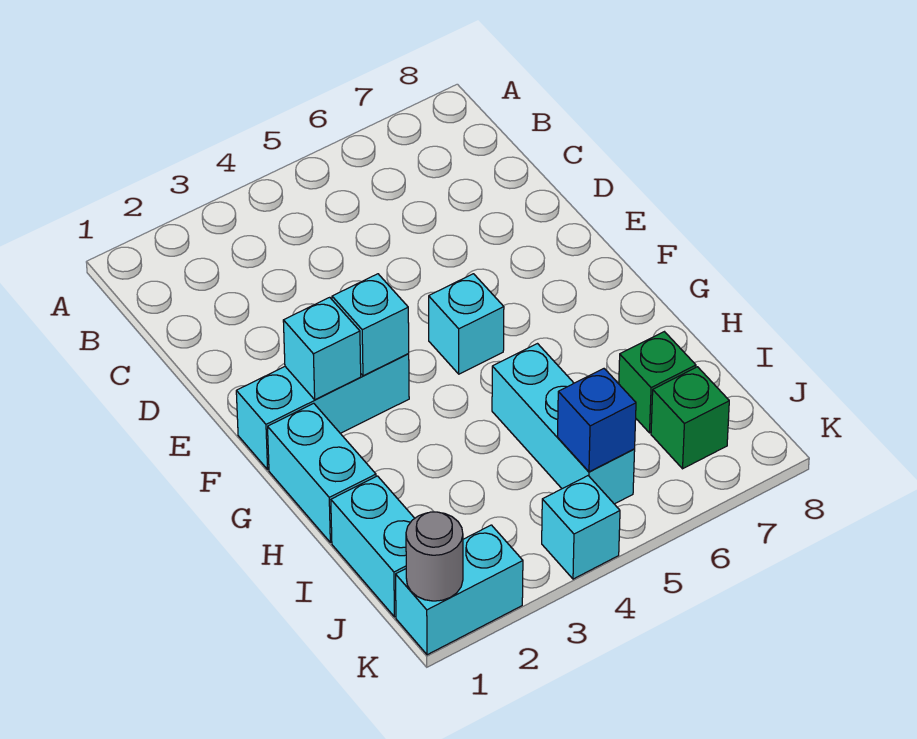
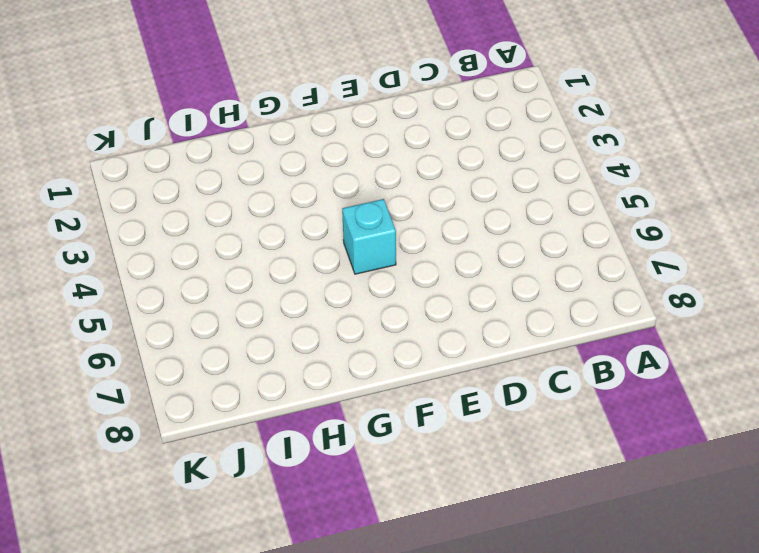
none -> cyan 1x3 brick [236,353,409,469]
none -> cyan 1x2 brick [268,403,376,542]
none -> cyan 1x3 brick [492,344,635,504]

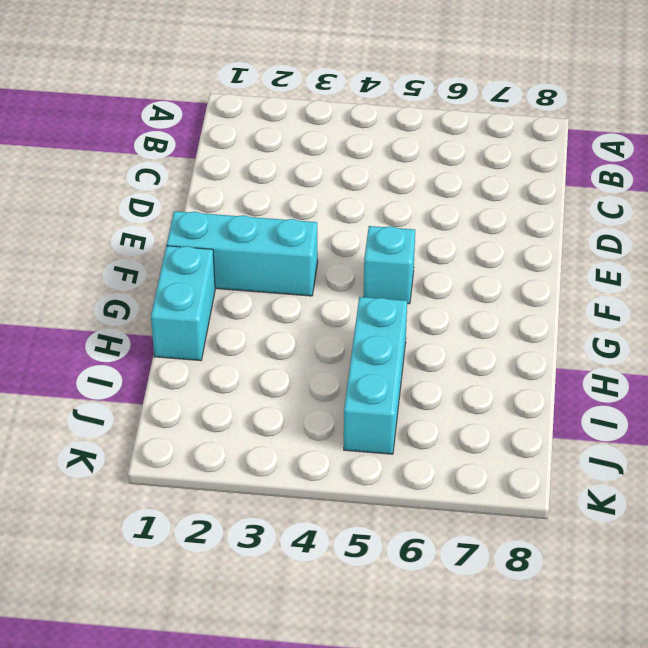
none -> cyan 1x2 brick [331,476,415,617]
none -> green 1x1 brick [619,332,696,433]
none -> green 1x1 brick [651,367,729,469]

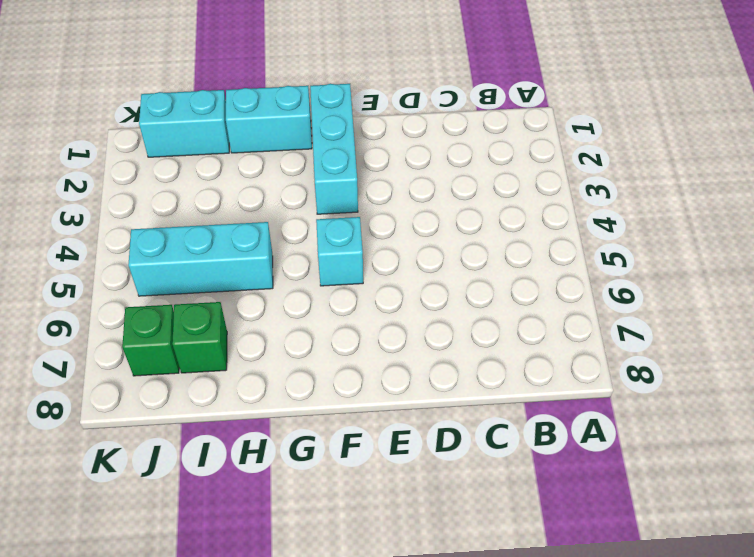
none -> cyan 1x2 brick [396,525,523,655]
none -> cyan 1x1 brick [542,476,620,579]
none -> cyan 1x1 brick [283,297,361,400]

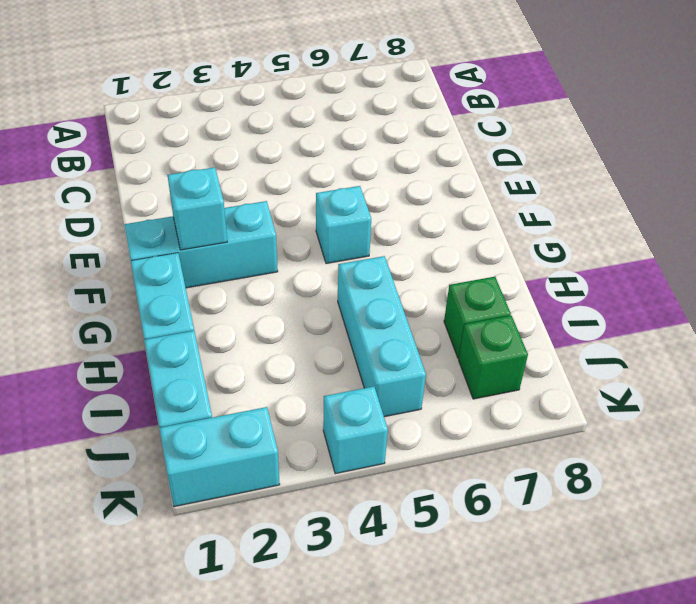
none -> cyan 1x1 brick [332,274,409,376]
none -> blue 1x1 brick [558,369,636,472]
none -> grey 1x1 round brick [406,512,463,601]

